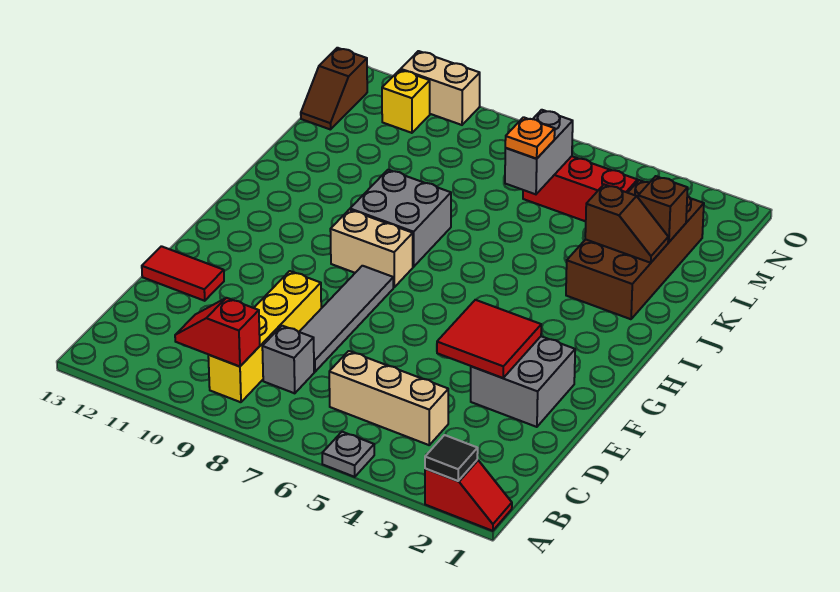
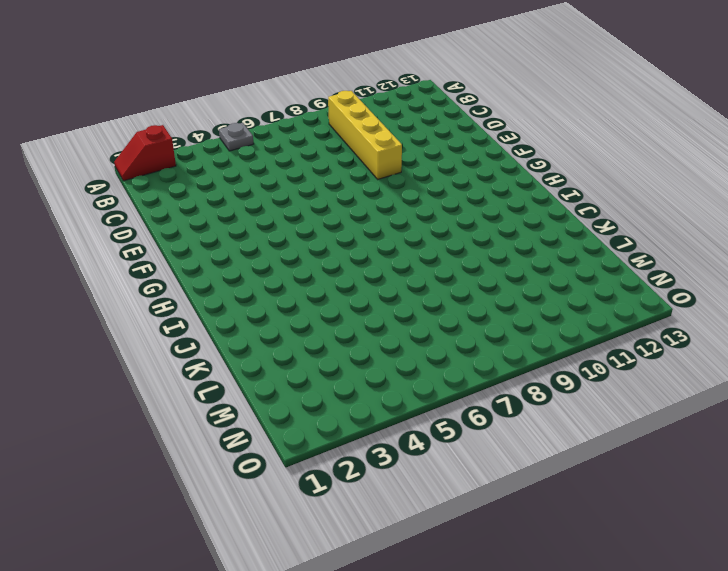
none -> tan 1x3 brick [329,351,448,445]
none -> grey 1x1 brick [262,326,314,393]
none -> grey 1x4 tile [300,266,393,372]

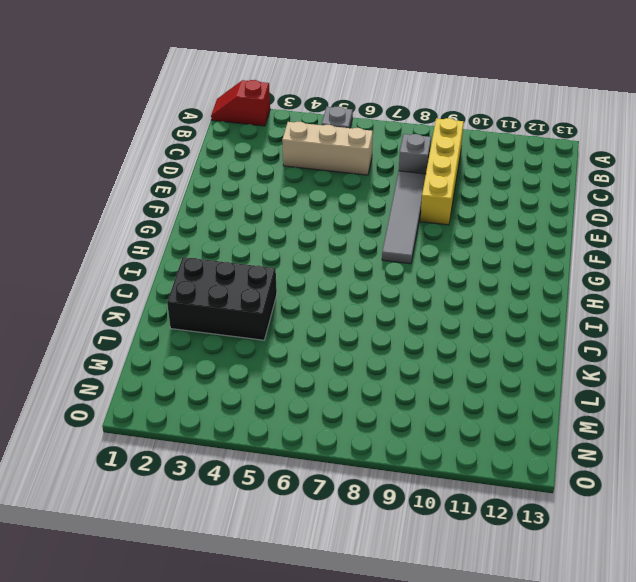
black 2x3 brick [167,257,277,340] -> brown 2x4 brick [566,180,704,319]
none -> grey 2x2 brick [471,336,575,427]
none -> red 1x2 tile [142,246,224,301]
none -> tan 1x2 brick [330,210,413,287]

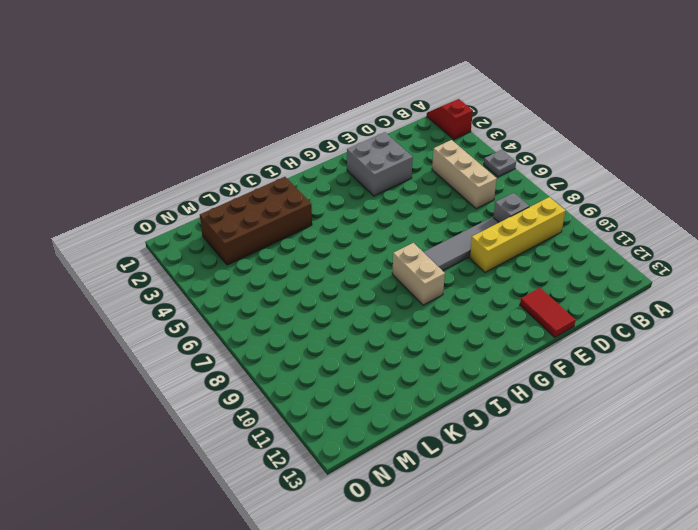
none -> grey 2x2 brick [350,170,451,267]
none -> red 1x3 brick [523,156,638,221]
none -> brown 1x2 slope [301,48,367,130]

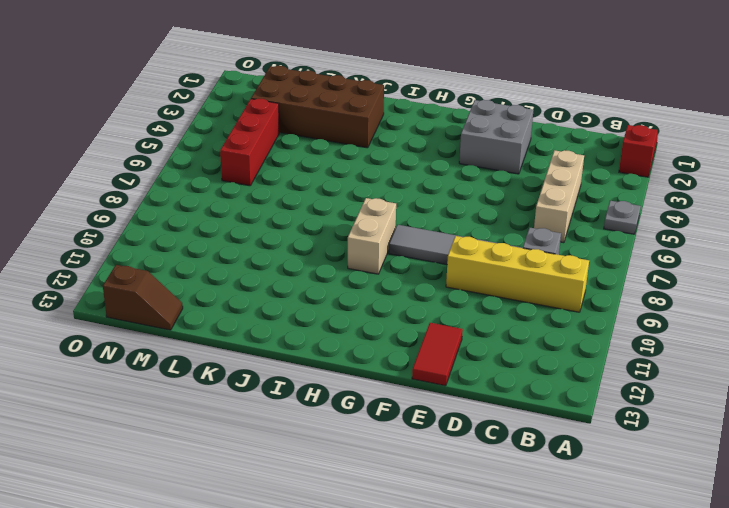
none -> grey 2x2 brick [350,170,451,267]
none -> yellow 1x1 brick [382,70,430,133]
none -> tan 1x2 brick [401,51,480,125]

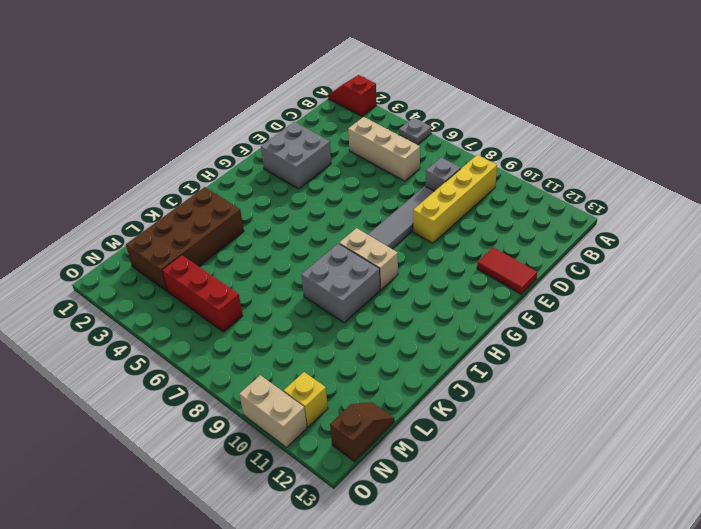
none -> black 1x1 tile [425,435,478,481]
none -> red 1x2 slope [175,298,260,367]
none -> red 2x2 tile [437,300,541,378]

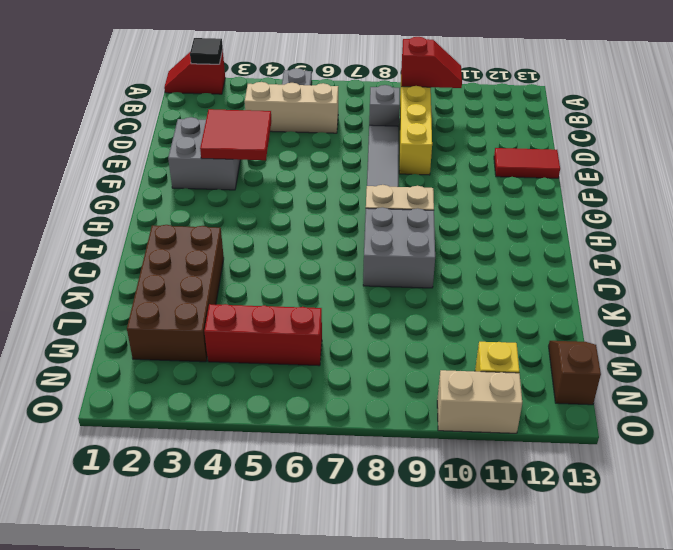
none -> brown 1x2 slope [585,185,668,263]
none -> brown 1x1 brick [638,176,688,242]
none -> grey 1x2 brick [505,110,573,194]

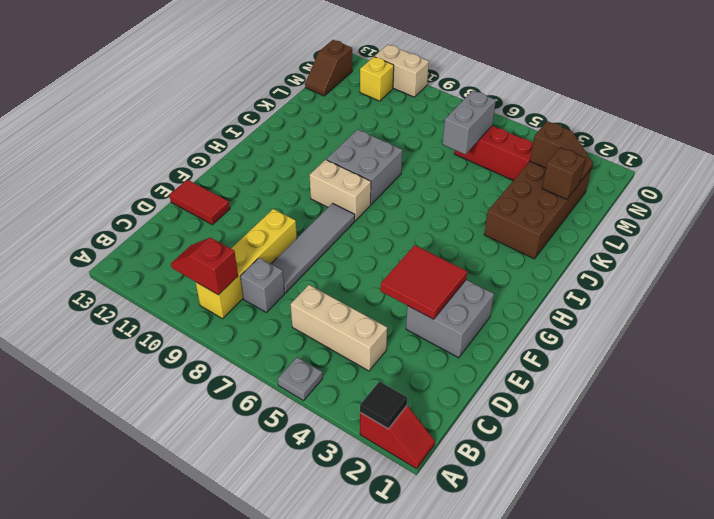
brown 1x2 slope [530,121,593,182] -> brown 1x2 slope moved to [585,185,668,263]
none -> orange 1x1 plate [505,117,555,159]

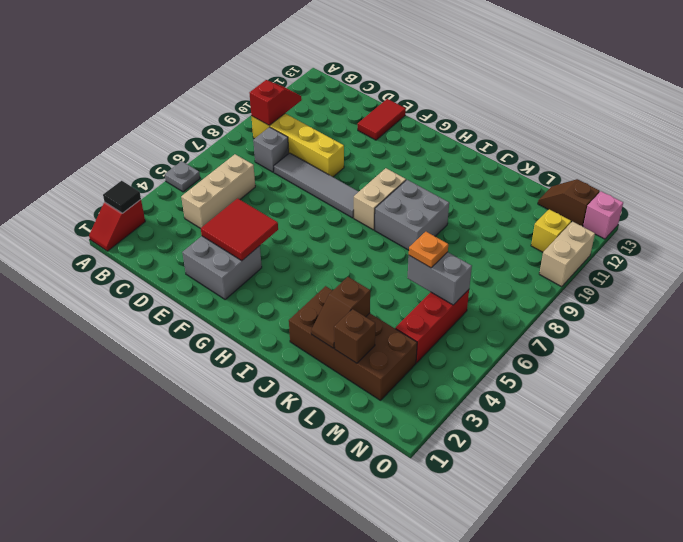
pink 1x1 brick [583,191,623,239] -> none

